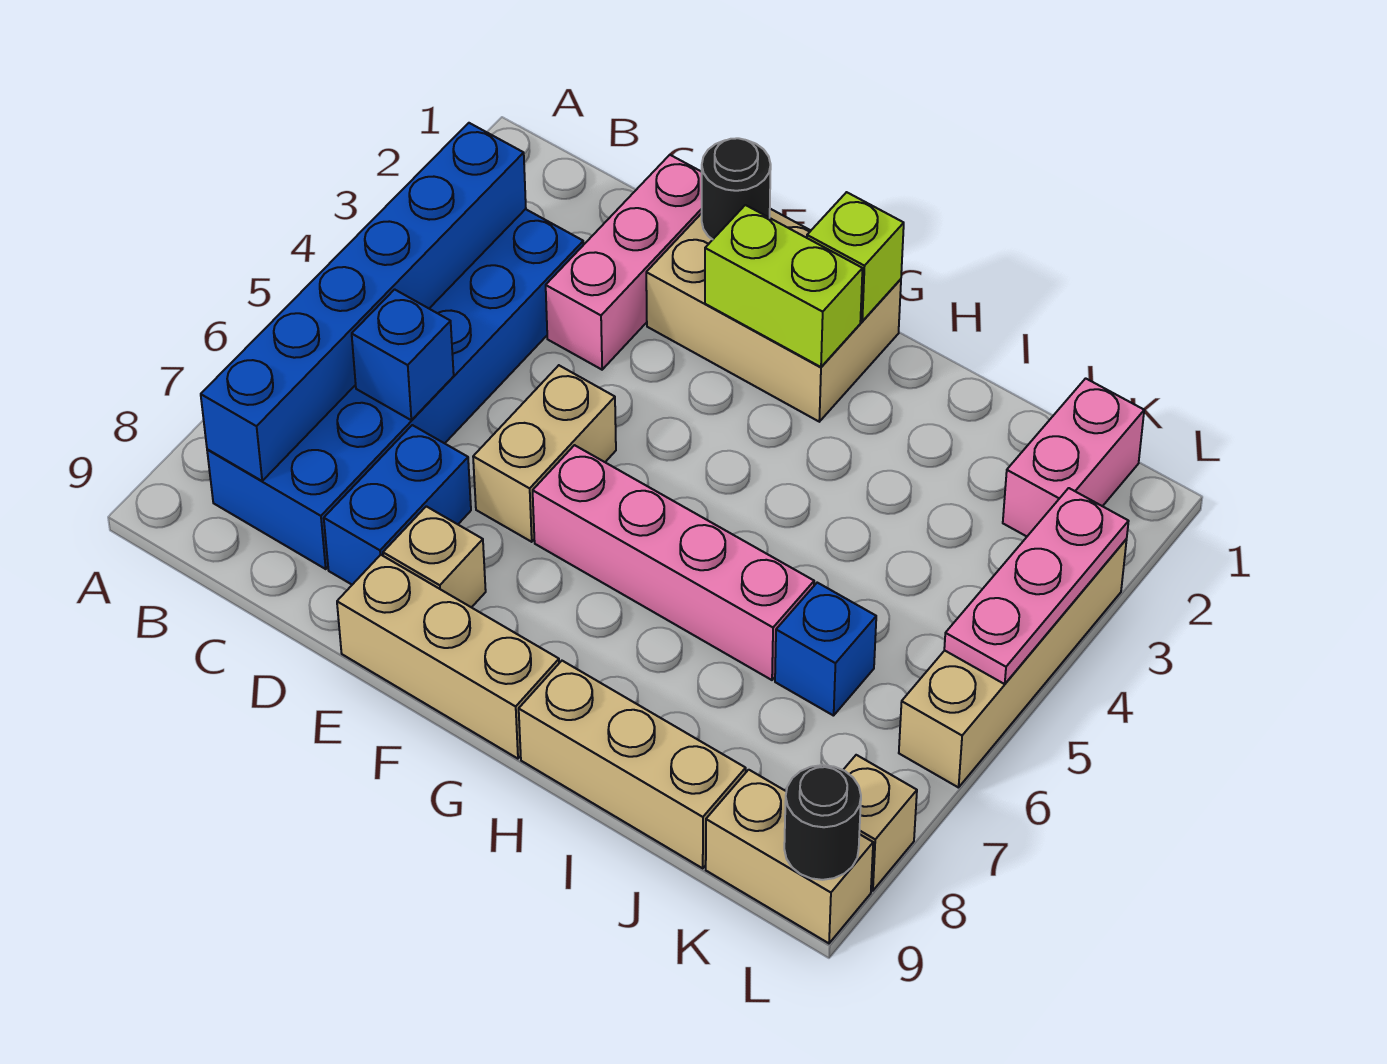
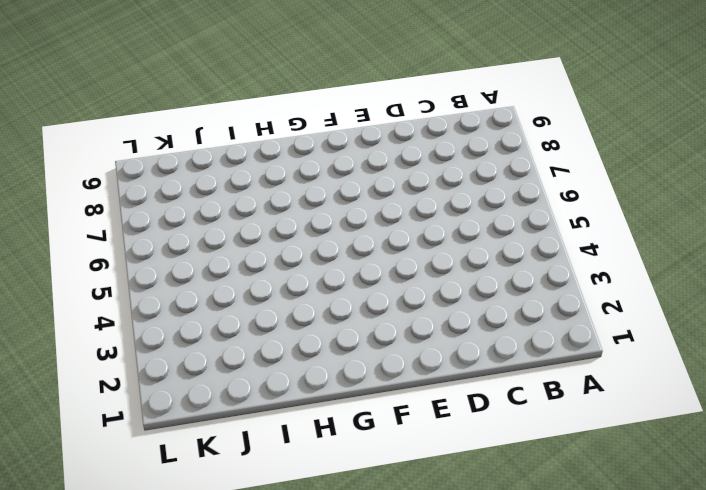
none -> blue 2x6 brick [207,209,583,569]
none -> pink 1x3 brick [546,155,702,370]
none -> blue 1x2 brick [324,425,471,585]

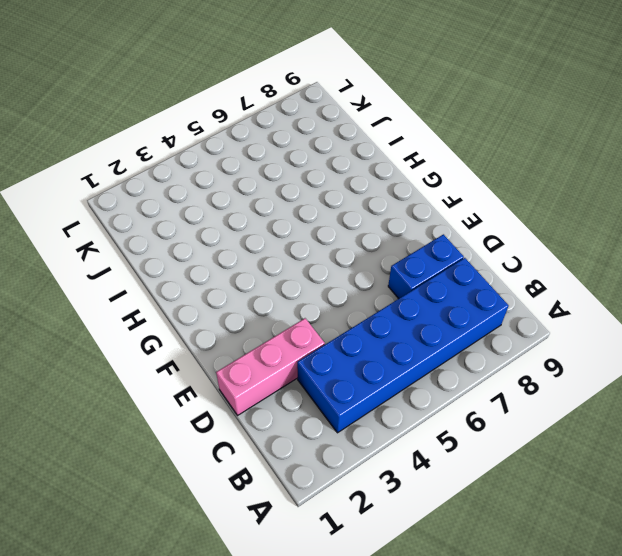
none -> tan 2x3 brick [646,209,901,422]
none -> tan 1x2 brick [473,365,616,542]
none -> tan 1x1 brick [383,506,486,608]

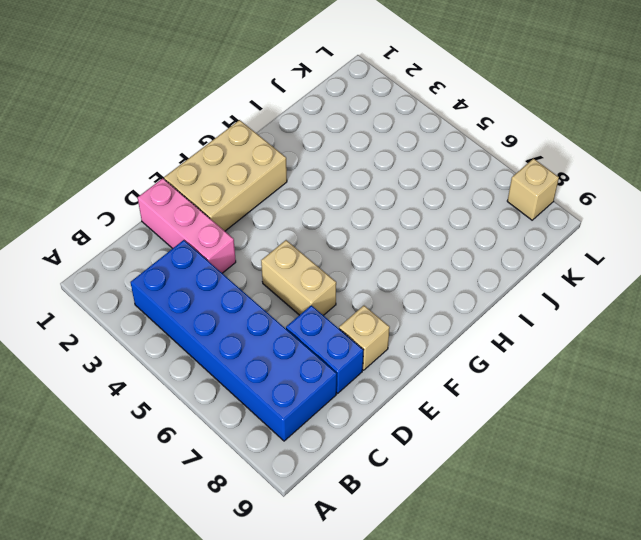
none -> tan 1x3 brick [337,555,559,759]
none -> pink 1x4 brick [533,445,814,680]
none -> tan 1x3 brick [519,661,746,868]

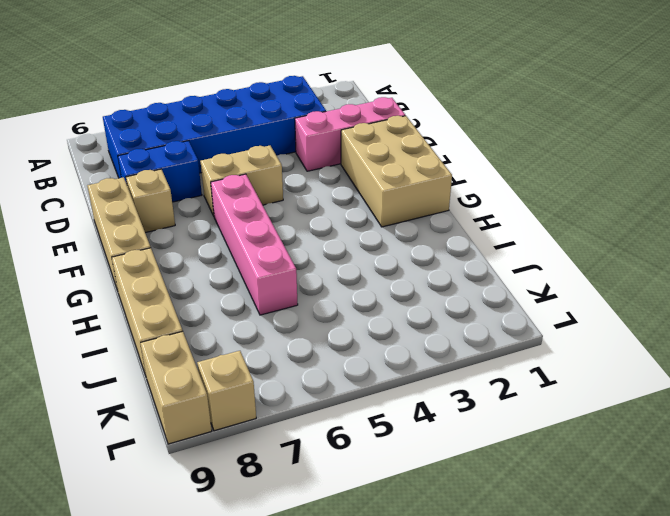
none -> blue 1x1 brick [775,583,876,716]
none -> pink 1x2 brick [1003,378,1144,536]
none -> tan 1x4 brick [899,539,1127,788]

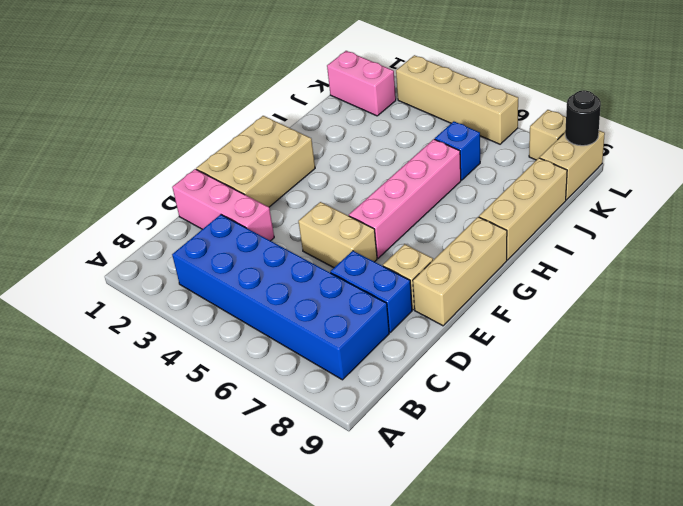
none -> blue 1x6 brick [201,123,526,481]
none -> blue 1x1 brick [352,289,454,420]
none -> black 1x1 round brick [702,138,771,239]

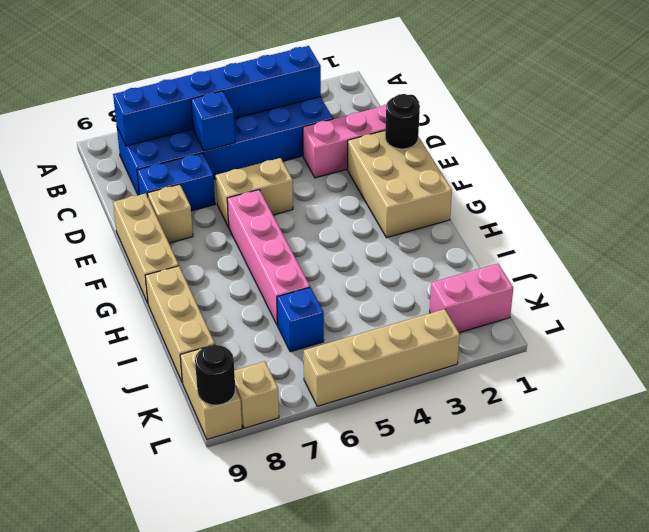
none -> lime 1x2 brick [705,205,863,367]
none -> lime 1x1 brick [807,192,904,321]
none -> pink 1x3 plate [944,488,1129,684]

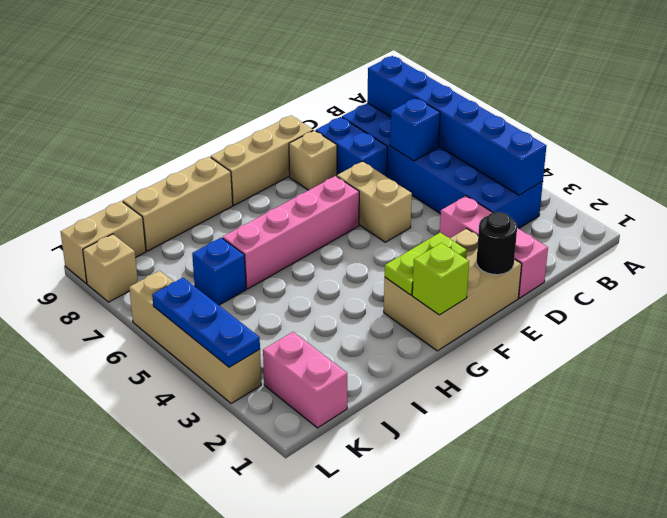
lime 1x2 plate [385,233,467,295] -> lime 1x2 brick [705,205,863,367]
blue 1x3 plate [152,278,260,367] -> pink 1x3 plate [944,488,1129,684]
none -> black 1x1 round brick [784,765,861,880]

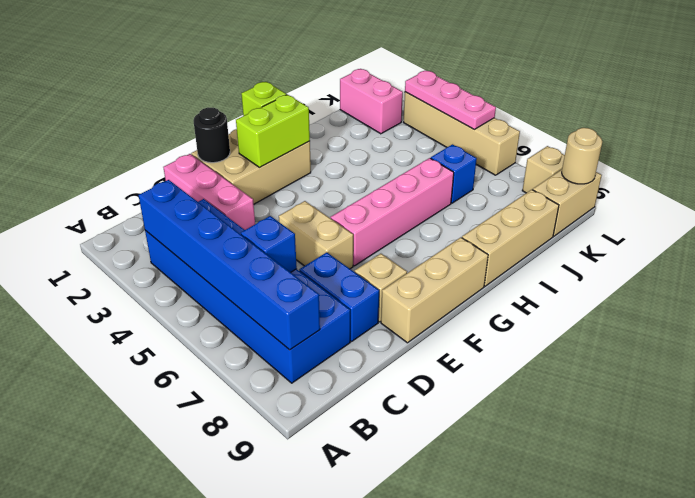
tan 1x1 round brick [562,128,602,184] -> black 1x1 round brick [784,765,861,880]

